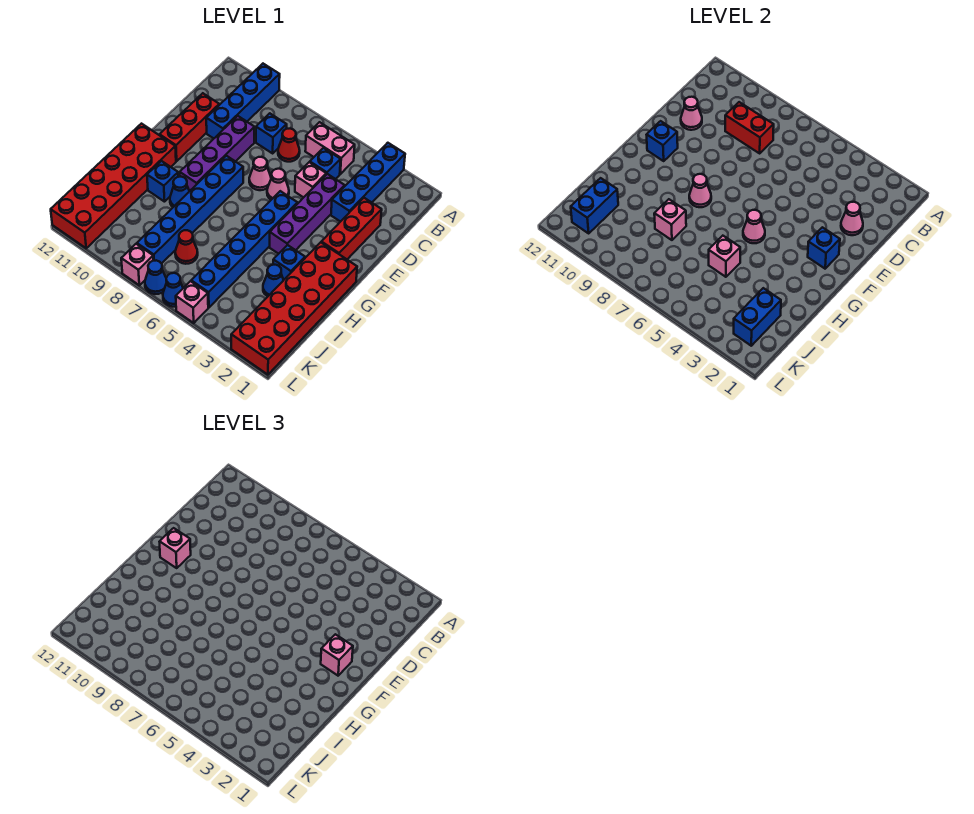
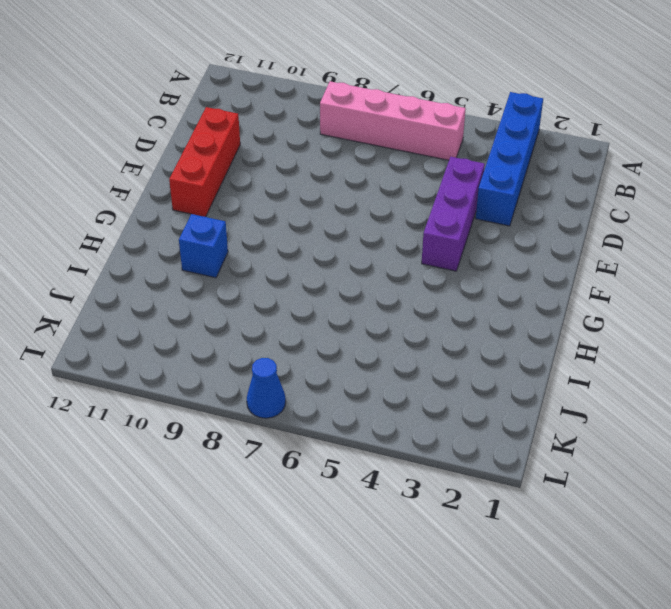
pink 1x4 brick [320,81,466,160] -> pink 1x2 brick [305,122,355,174]
purple 1x3 brick [422,157,485,271] -> purple 1x4 brick [270,174,345,254]
none -> blue 1x4 brick [206,64,280,138]
none -> blue 1x1 brick [310,148,341,179]
none -> red 1x1 cone [278,128,300,162]
none -> blue 1x1 brick [256,113,287,153]

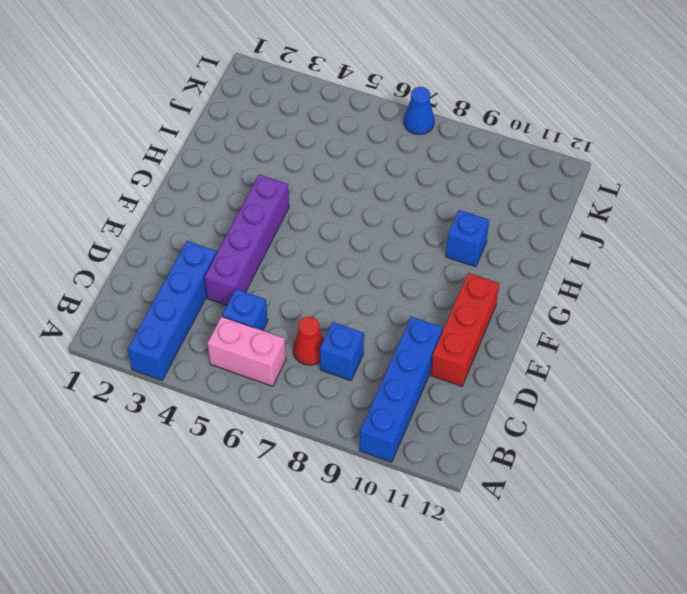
none -> red 1x3 brick [321,198,382,259]
none -> pink 1x1 brick [295,162,326,197]
none -> purple 1x4 brick [180,116,254,191]
none -> pink 1x1 cone [267,169,289,200]

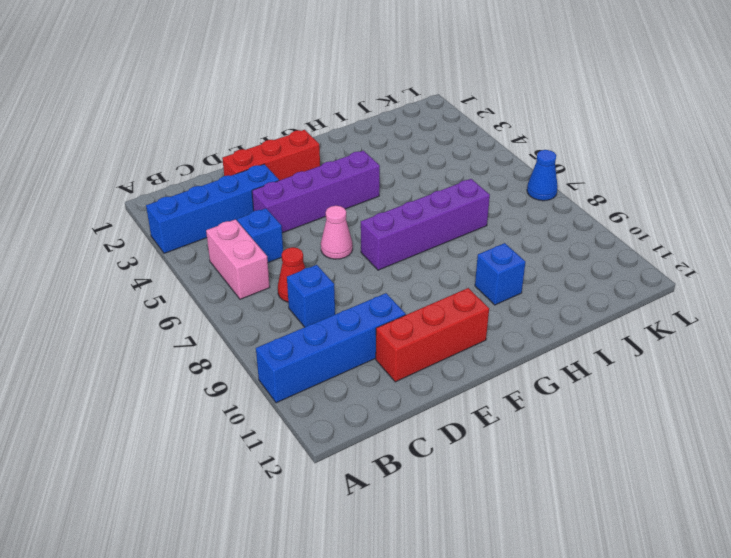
purple 1x4 brick [361,179,490,270] -> purple 1x4 brick moved to [180,116,254,191]
none -> pink 1x1 brick [295,162,326,197]
none -> pink 1x1 cone [249,157,271,190]
none -> blue 1x6 brick [191,191,298,307]
none -> blue 1x6 brick [137,156,243,264]

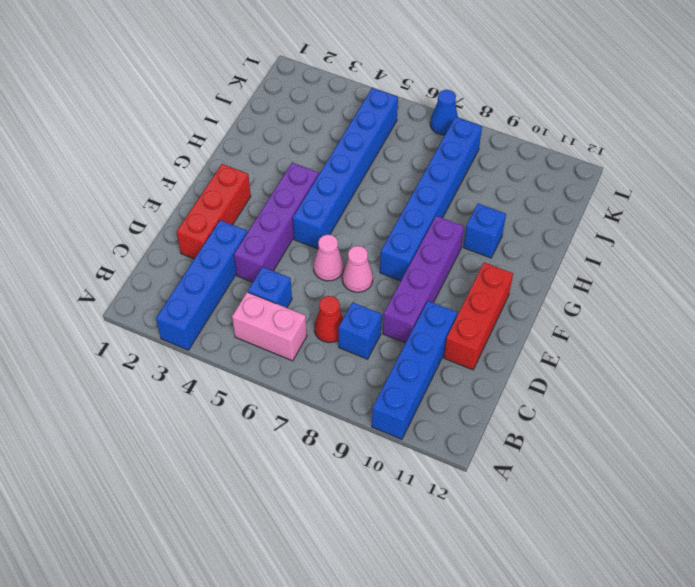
none -> pink 1x1 brick [295,162,326,197]
none -> red 2x6 brick [231,242,357,375]
none -> red 2x6 brick [51,124,176,248]
none -> blue 1x1 brick [273,245,305,280]

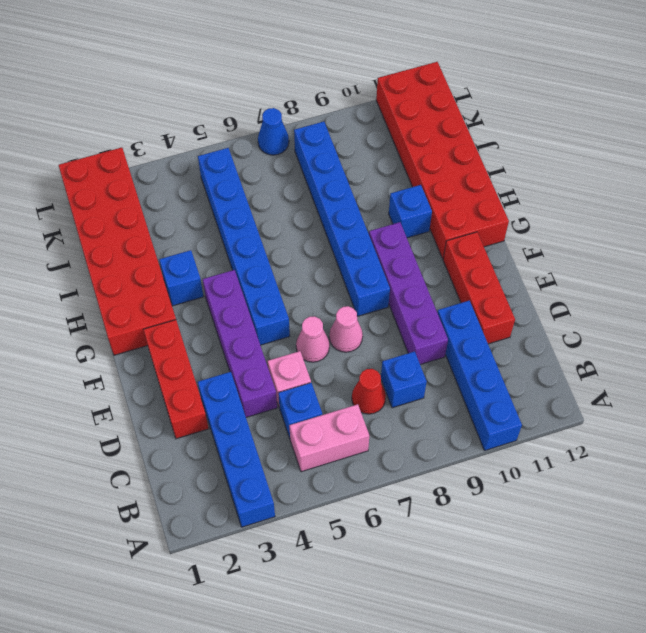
none -> blue 1x1 cone [170,177,189,207]
none -> blue 1x1 cone [263,265,283,296]
none -> red 1x1 cone [175,230,198,264]
none -> pink 1x1 brick [176,281,208,323]

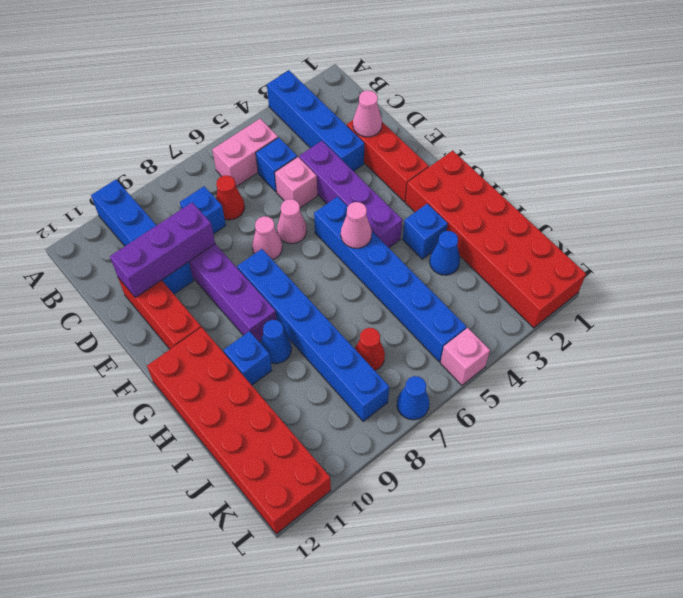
purple 1x3 brick [110,203,215,298] -> pink 1x1 cone [681,97,702,130]
none -> blue 1x1 cone [163,273,183,307]
none -> pink 1x1 brick [121,244,153,285]
none -> red 1x2 brick [725,102,774,153]
none -> blue 1x1 brick [808,227,840,269]

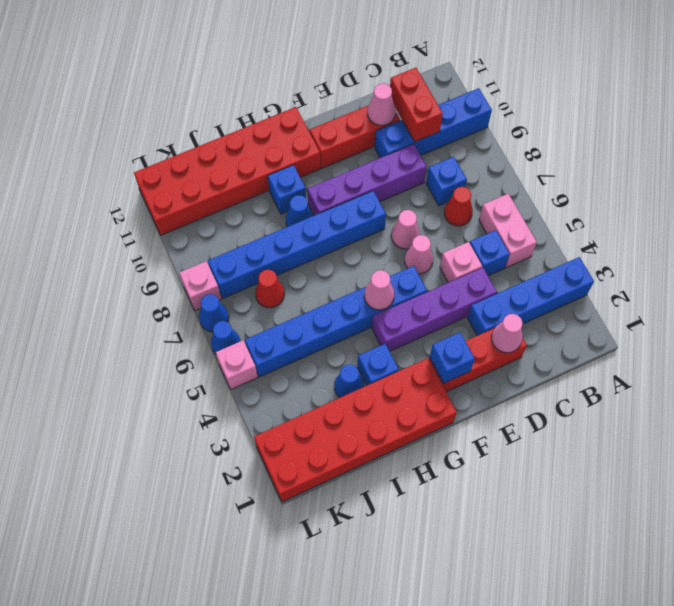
red 1x2 brick [390,68,443,142] -> red 1x2 brick moved to [725,102,774,153]
none -> blue 1x1 brick [646,121,678,161]
none -> pink 1x1 cone [689,174,711,207]
none -> pink 1x1 brick [709,236,740,277]
none -> pink 1x1 brick [654,199,686,240]

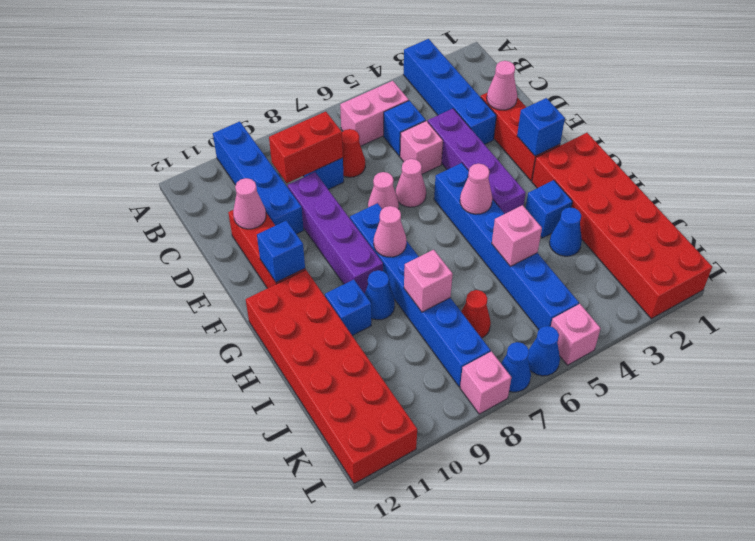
none -> blue 1x2 brick [734,288,781,346]
none -> blue 1x2 brick [571,178,618,233]
none -> pink 1x1 brick [321,634,353,676]
none -> pink 1x1 brick [159,528,191,568]

